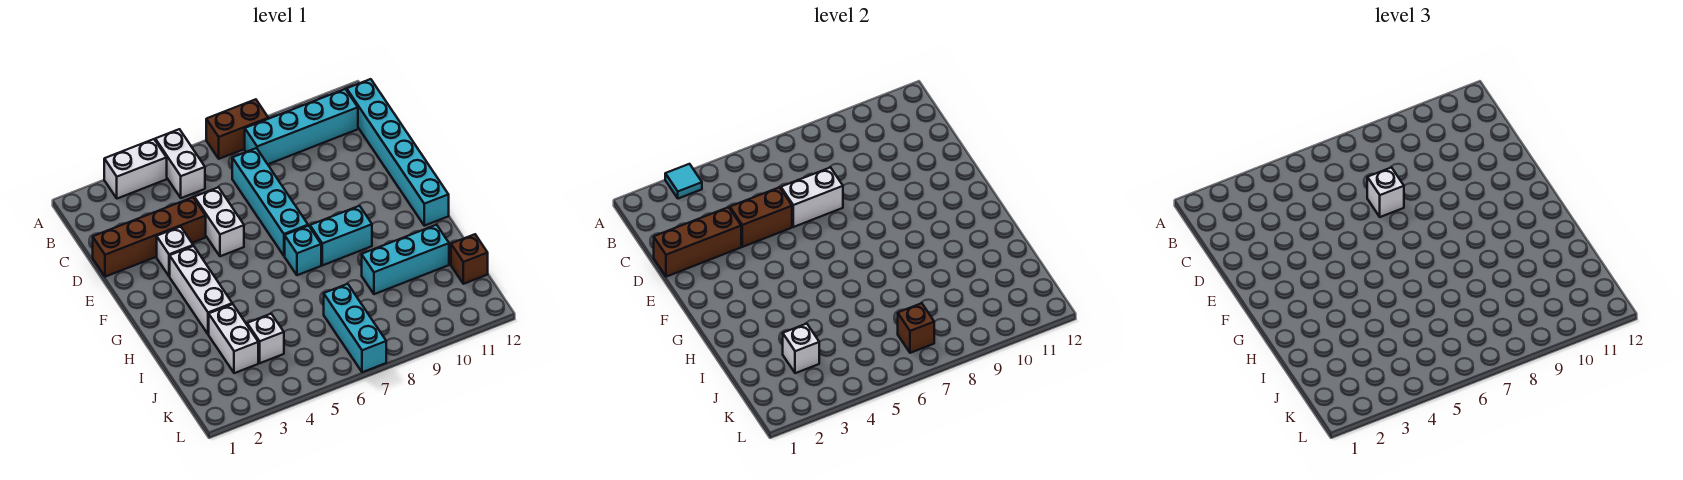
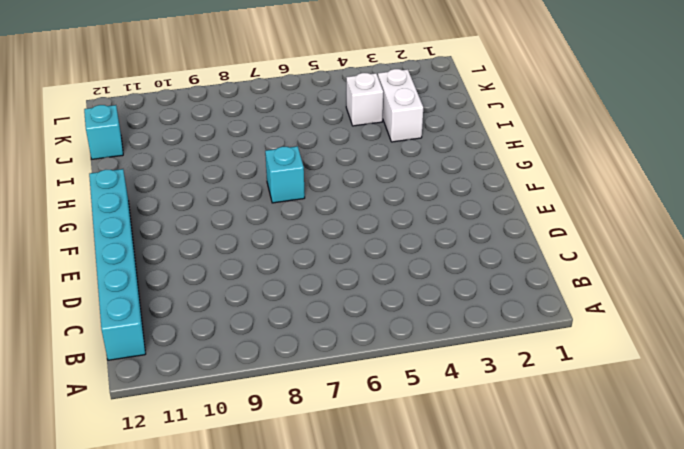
cyan 1x1 brick [84,105,123,159] -> brown 1x1 brick [451,234,488,284]
none -> white 1x2 brick [104,139,167,199]
none -> white 1x2 brick [155,129,205,198]
none -> brown 1x2 brick [206,99,268,159]

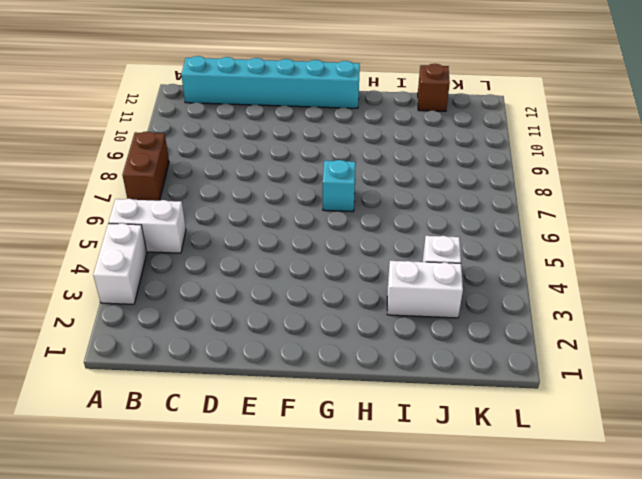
none -> cyan 1x4 brick [245,89,358,164]
none -> cyan 1x4 brick [232,148,308,256]
none -> brown 1x4 brick [93,197,206,277]

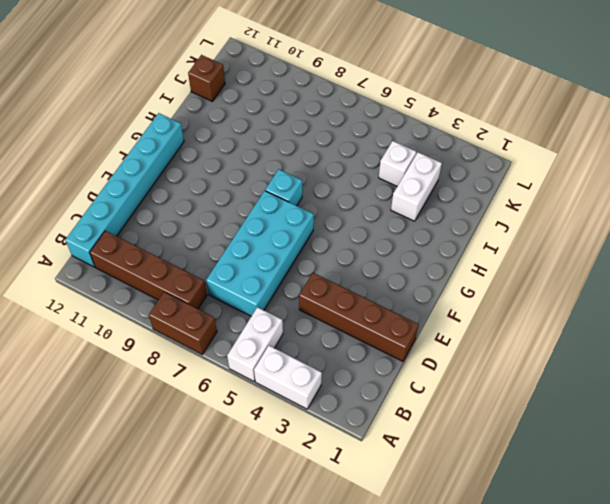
brown 1x4 brick [90,231,207,309] -> cyan 1x4 brick [245,89,358,164]
cyan 2x4 brick [206,191,314,316] -> cyan 1x4 brick [232,148,308,256]
none -> white 1x2 brick [194,187,244,256]
none -> white 1x1 brick [157,227,193,276]
none -> white 1x3 brick [170,246,232,334]

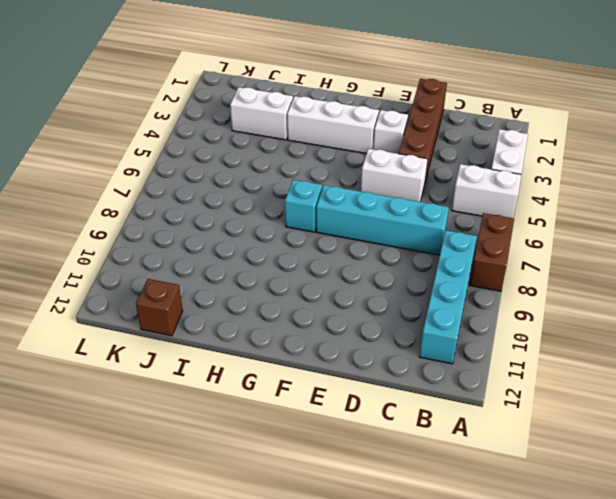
none -> cyan 1x6 brick [347,79,449,226]
none -> cyan 1x2 brick [310,206,372,265]
none -> cyan 1x3 brick [362,225,449,294]

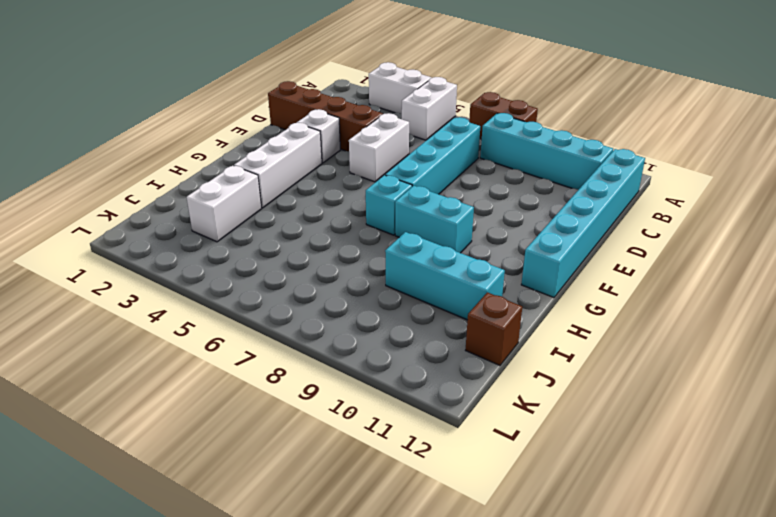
none -> white 1x1 brick [247,314,284,363]
none -> cyan 1x3 brick [324,284,386,372]
none -> cyan 1x1 tile [665,164,702,199]

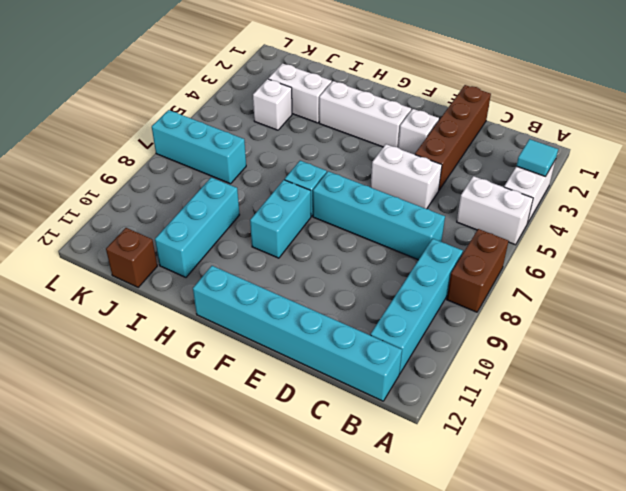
none -> brown 1x3 brick [654,207,741,277]
none -> brown 1x2 brick [730,187,792,247]
none -> white 1x2 brick [781,168,843,227]

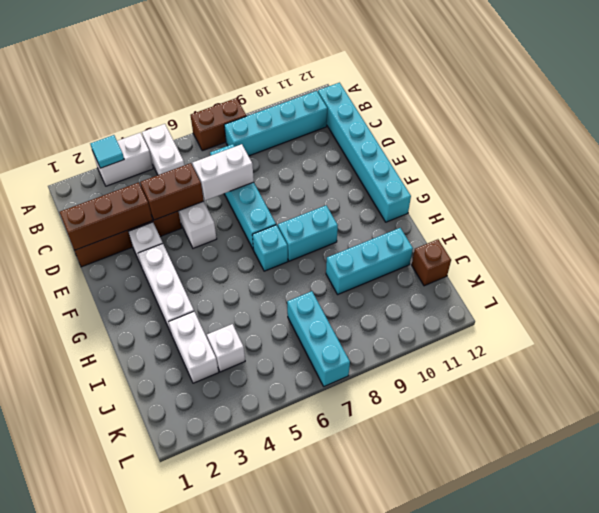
none -> white 1x1 brick [783,324,819,373]
none -> brown 1x1 brick [898,303,934,353]
none -> white 1x1 brick [1367,168,1404,217]

